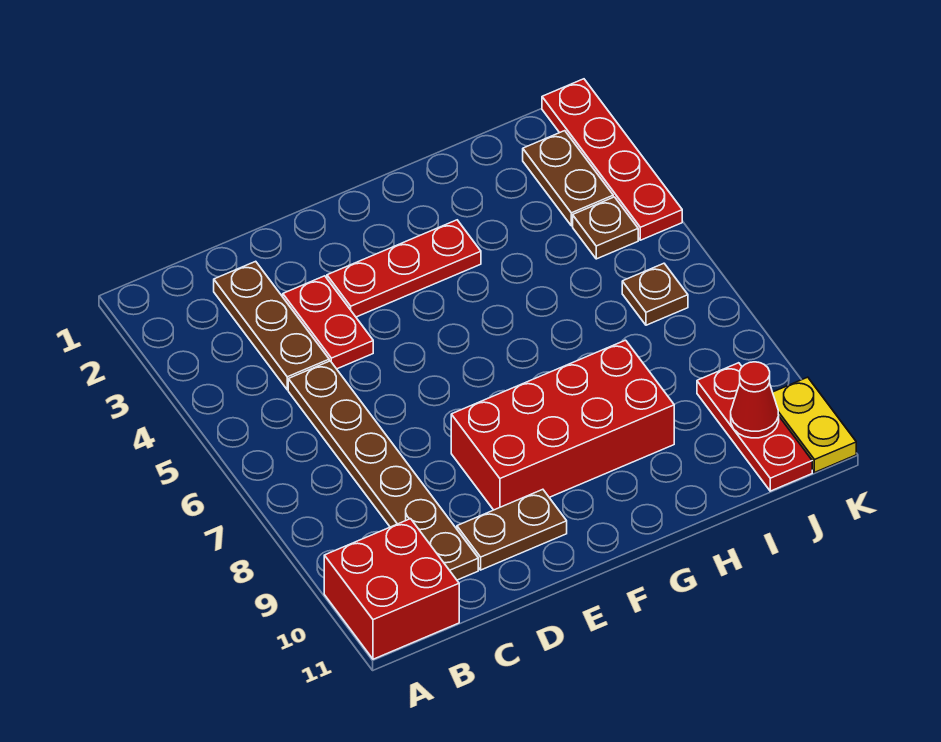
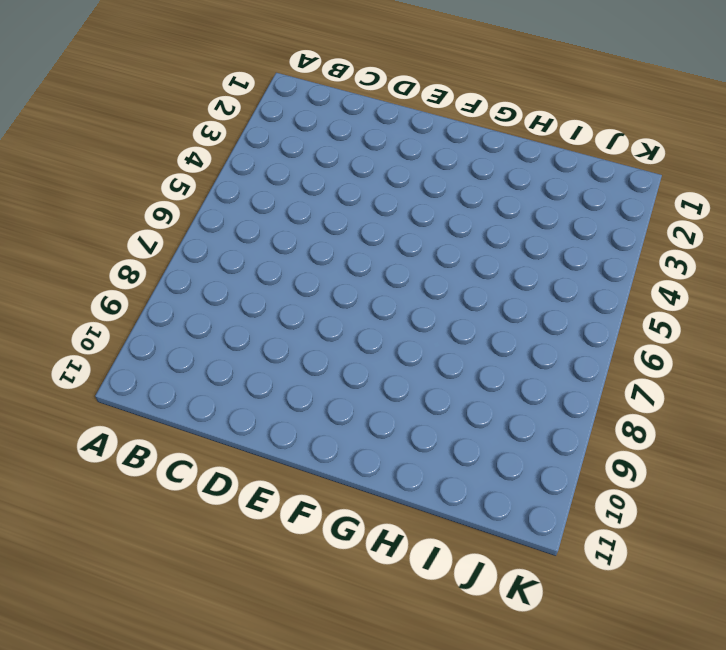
none -> red 2x2 brick [324,519,459,659]
none -> brown 1x3 plate [214,261,329,390]
none -> brown 1x6 plate [288,361,478,580]

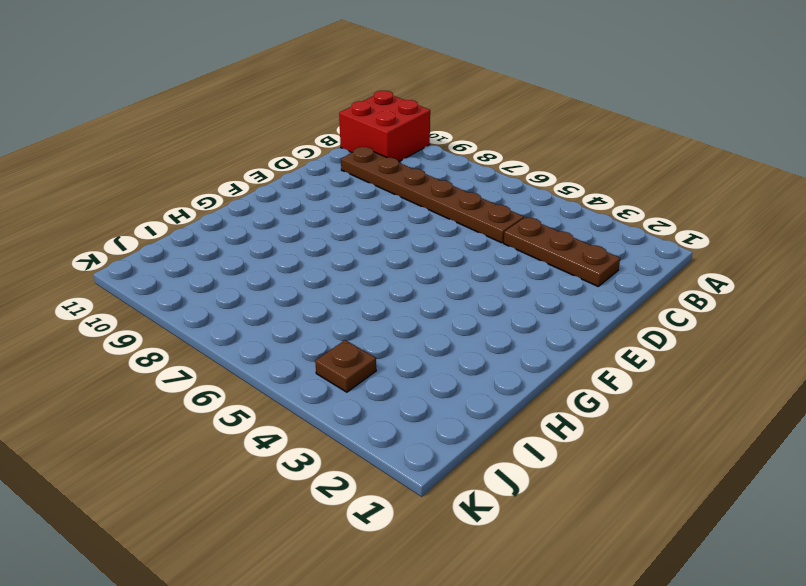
none -> red 1x2 plate [283,276,373,369]
none -> brown 1x2 plate [457,489,567,570]
none -> red 1x3 plate [327,220,481,317]

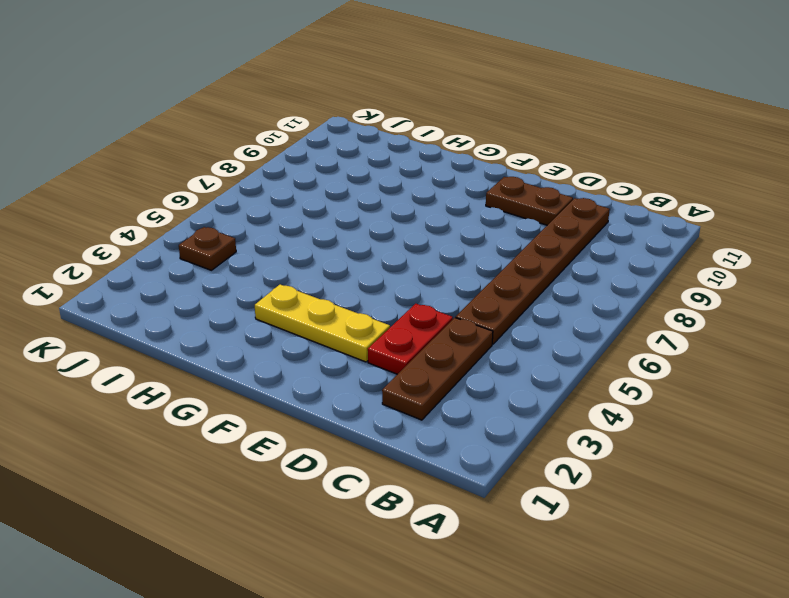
yellow 1x3 plate [255,284,390,362] -> red 1x3 plate [327,220,481,317]
none -> red 2x2 brick [324,519,459,659]
none -> red 2x4 brick [451,340,674,510]
none -> brown 1x2 plate [523,131,613,226]

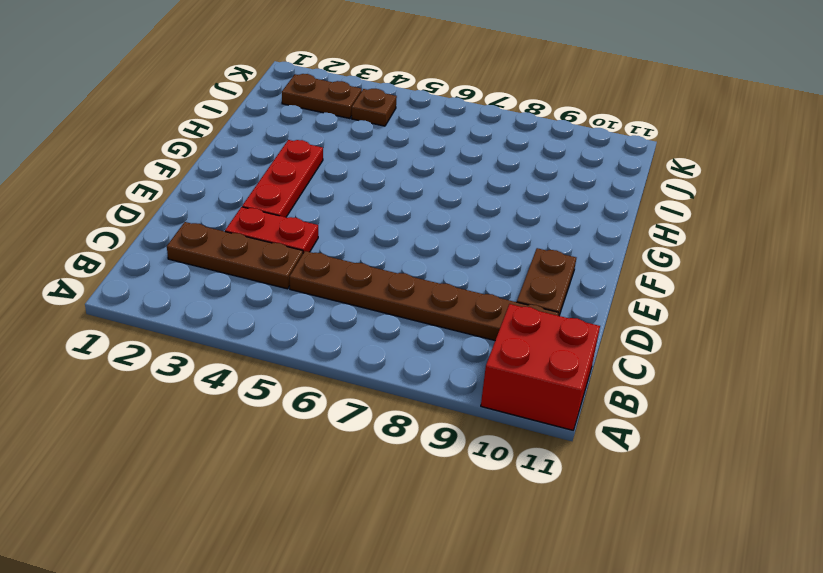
none -> red 2x4 brick [451,340,674,510]
none -> brown 1x1 plate [622,263,688,325]
none -> red 1x3 plate [697,363,812,491]

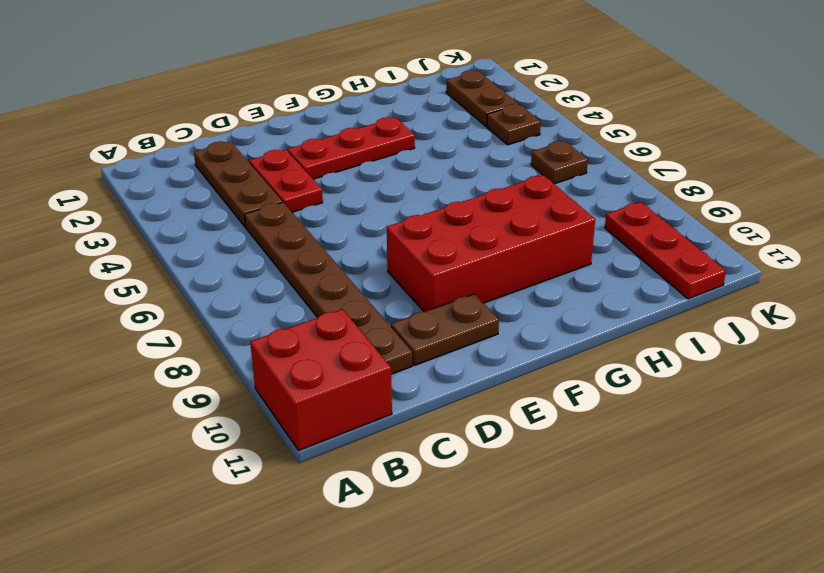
none -> red 1x4 plate [542,79,682,240]
none -> yellow 1x2 plate [773,377,856,472]
none -> red 1x1 cone [731,362,779,438]

